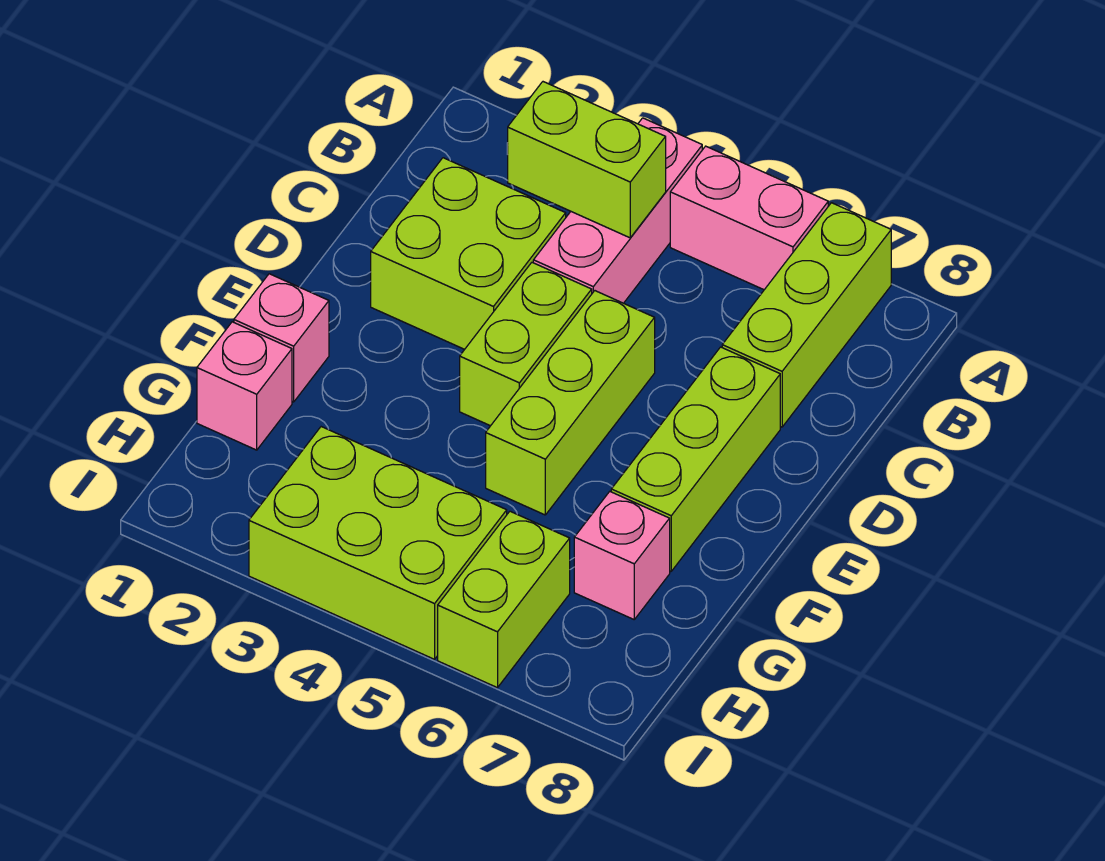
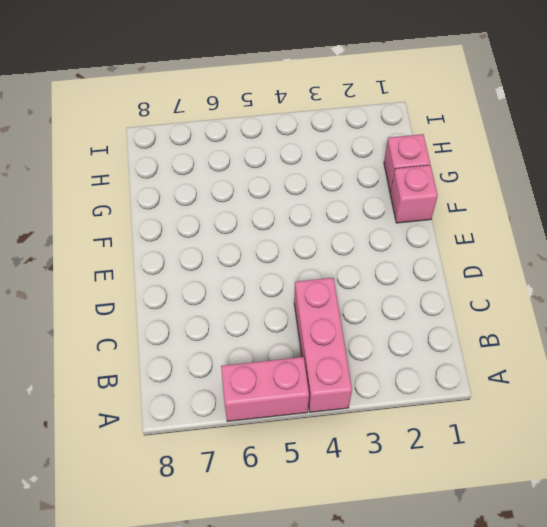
none -> lime 1x3 brick [722,203,891,427]
none -> lime 2x2 brick [371,158,566,349]
none -> lime 1x2 brick [460,263,592,426]

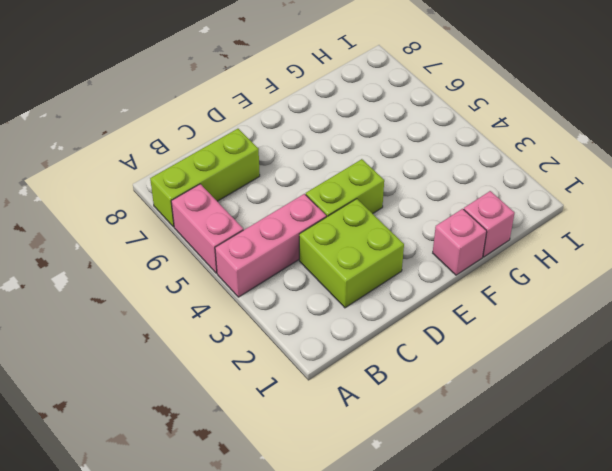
none -> lime 1x3 brick [486,291,655,515]
none -> lime 1x3 brick [611,347,780,571]
none -> pink 1x1 brick [574,492,670,619]

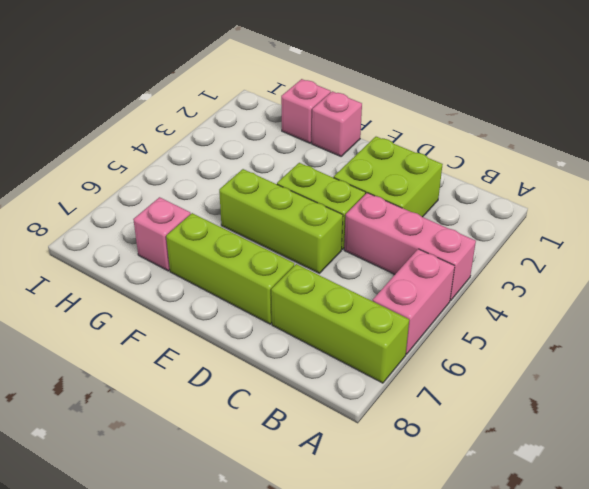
none -> lime 2x3 brick [249,427,507,659]
none -> lime 1x2 brick [438,511,570,688]
none -> lime 1x2 brick [507,82,666,238]

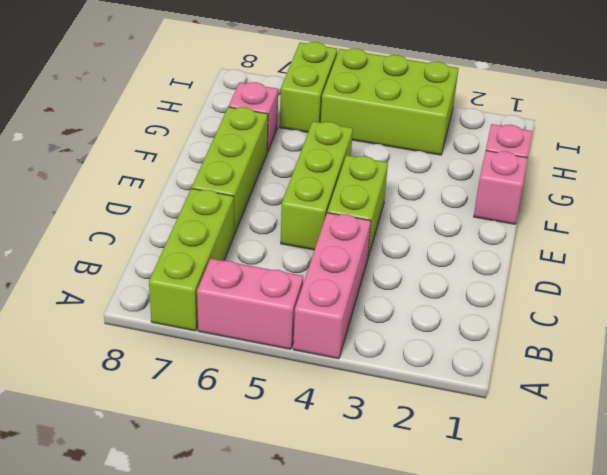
none -> lime 2x2 brick [371,158,566,349]
none -> lime 1x2 brick [507,82,666,238]

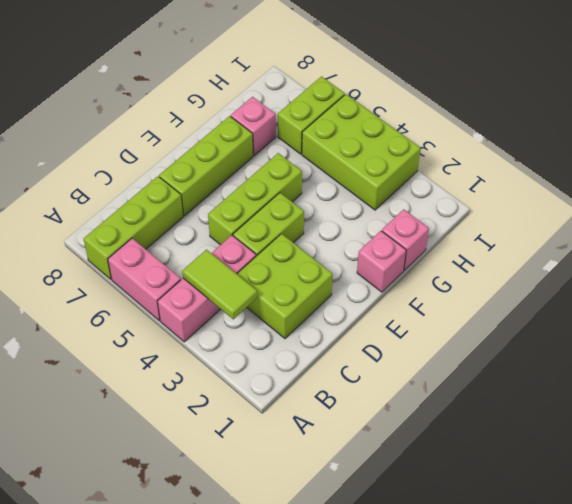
lime 1x2 tile [182,250,257,319] -> lime 1x2 brick [507,82,666,238]

